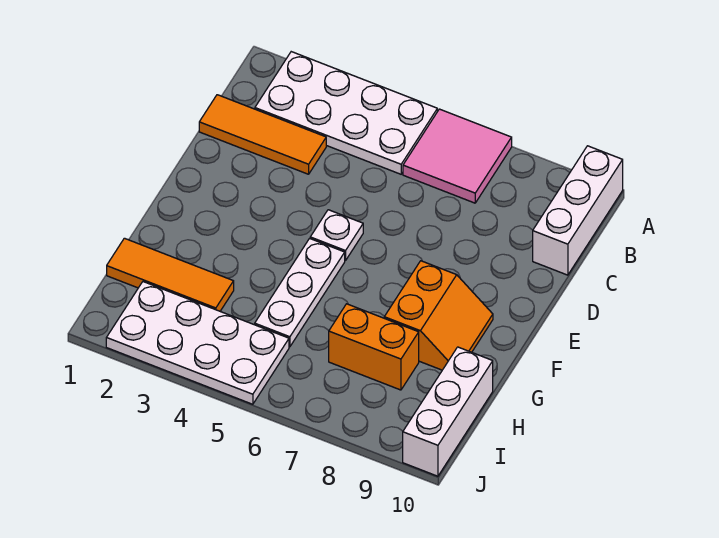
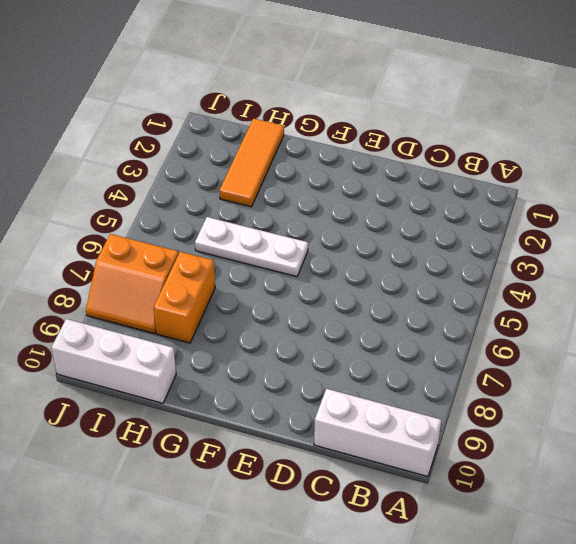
orange 2x2 slope [86,234,179,334] -> orange 2x2 slope moved to [384,261,493,370]
none -> white 2x4 plate [255,52,437,174]
none -> pink 2x2 tile [403,109,512,203]

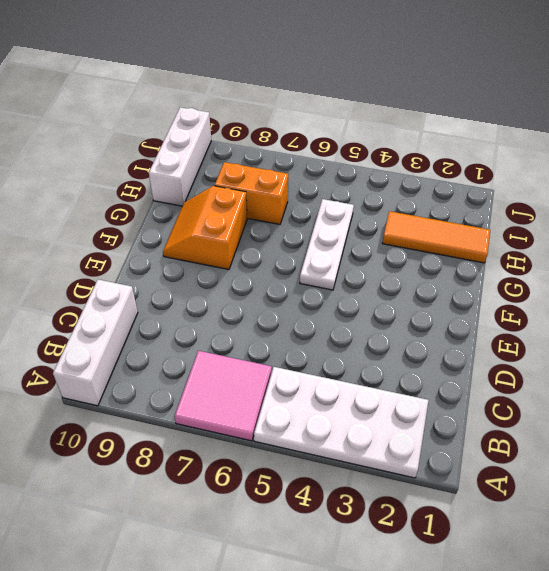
none -> orange 1x3 tile [199,95,326,174]
none -> white 1x1 plate [310,210,363,261]

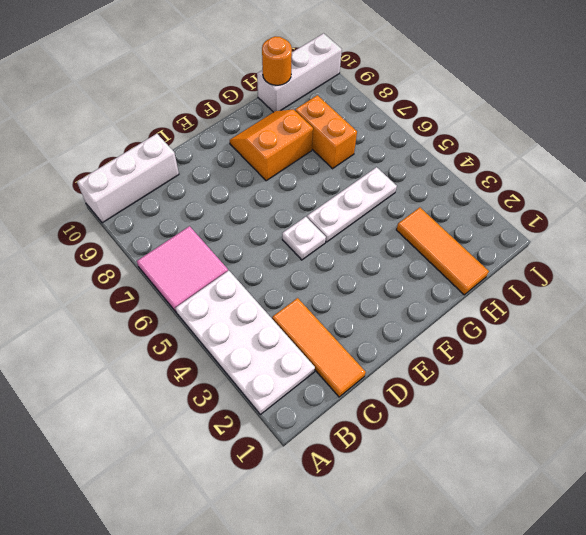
orange 1x1 round brick [262,36,292,85] -> none
none -> white 2x4 plate [106,282,289,404]

